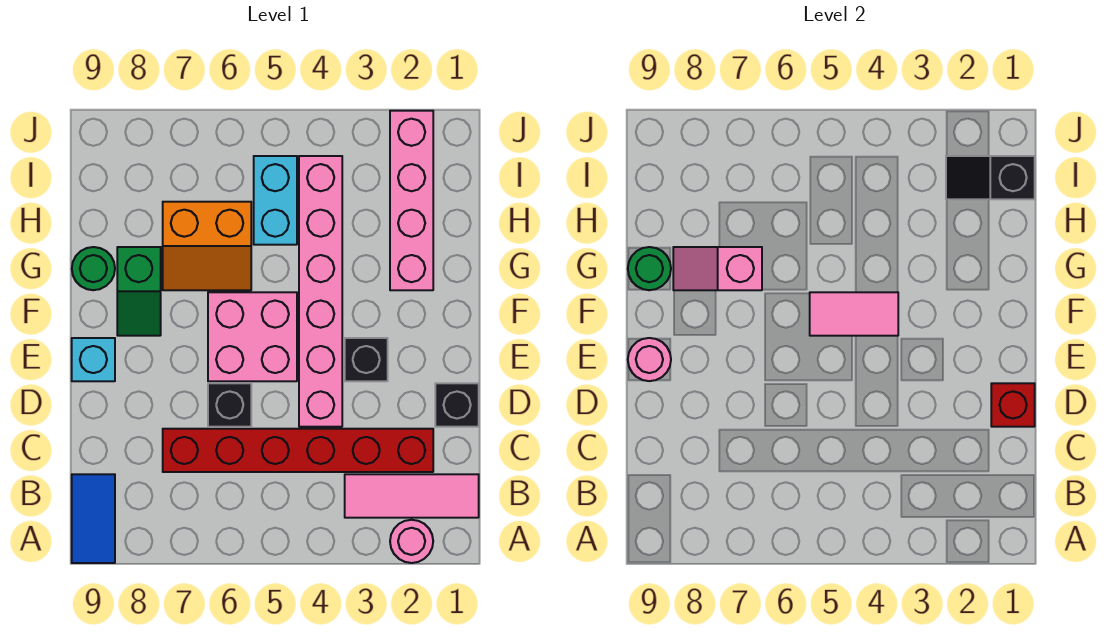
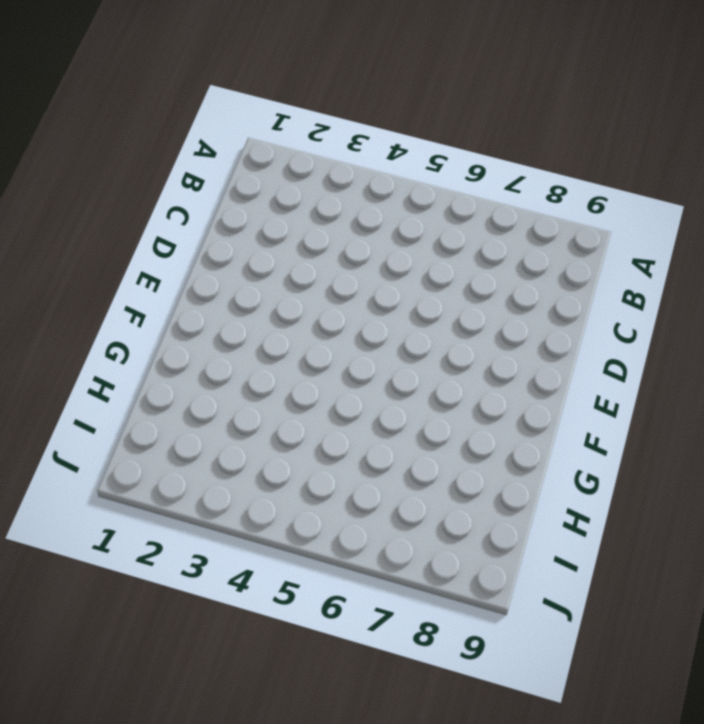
none -> pink 1x1 round brick [390,520,433,563]
none -> blue 1x2 tile [72,474,115,563]
none -> pink 1x3 tile [345,474,479,518]

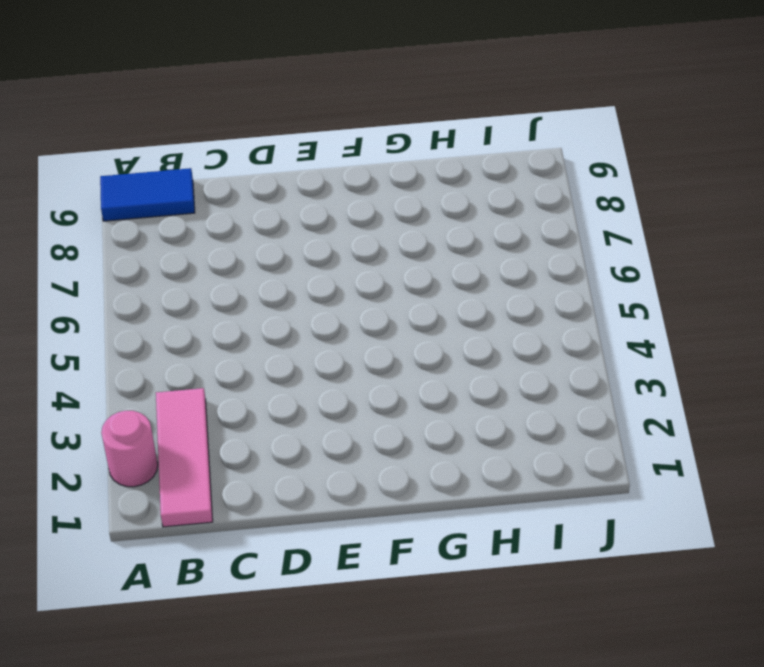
none -> red 1x6 brick [163,429,433,472]
none -> black 1x1 brick [435,383,479,427]
none -> pink 1x6 brick [299,156,342,427]

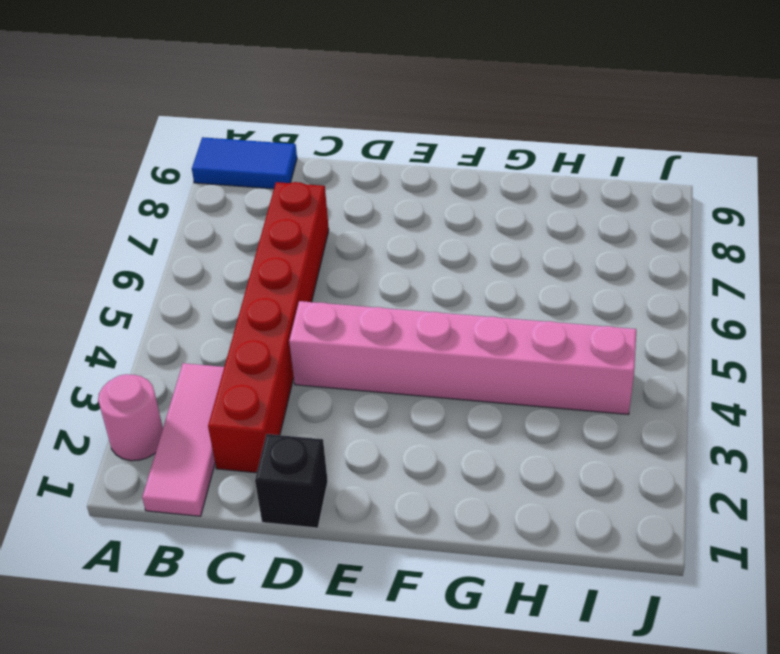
none -> black 1x1 brick [208,383,251,427]
none -> black 1x1 brick [345,338,388,381]
none -> pink 2x2 brick [208,292,297,381]

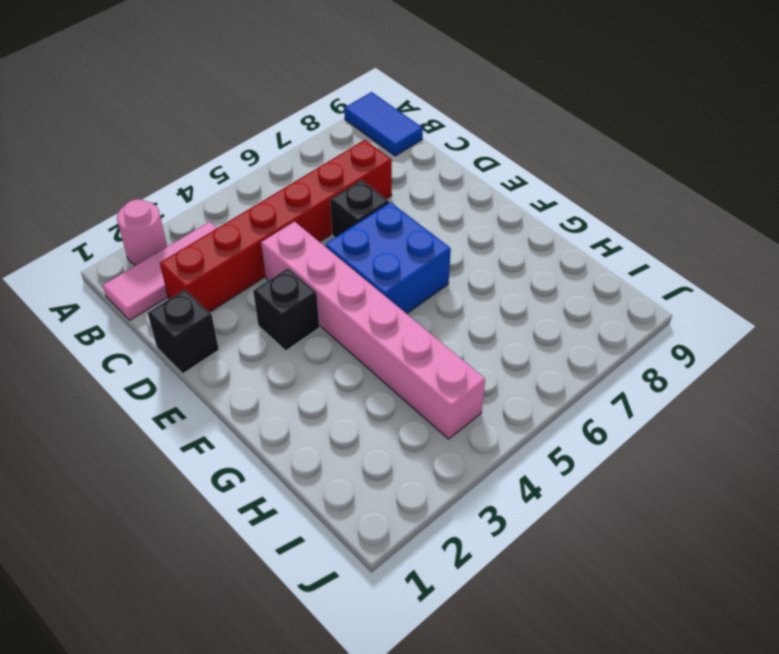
blue 2x2 brick [325,202,451,314] -> pink 2x2 brick [208,292,297,381]
none -> cyan 1x1 brick [72,338,115,381]
none -> green 1x2 slope [117,247,161,336]
none -> pink 1x4 brick [390,111,433,290]

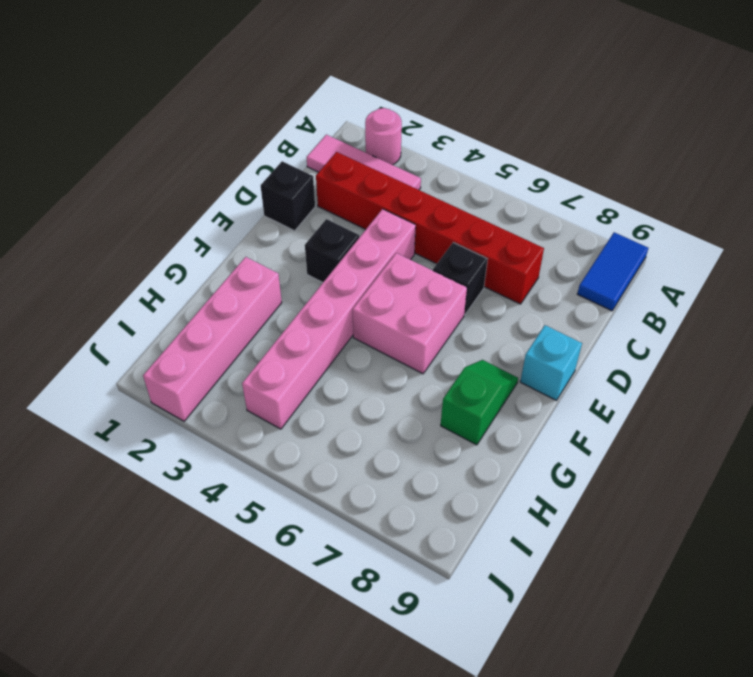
none -> orange 2x2 slope [163,202,251,290]
none -> green 1x1 round brick [72,247,115,290]
none -> cyan 1x2 brick [254,156,297,245]

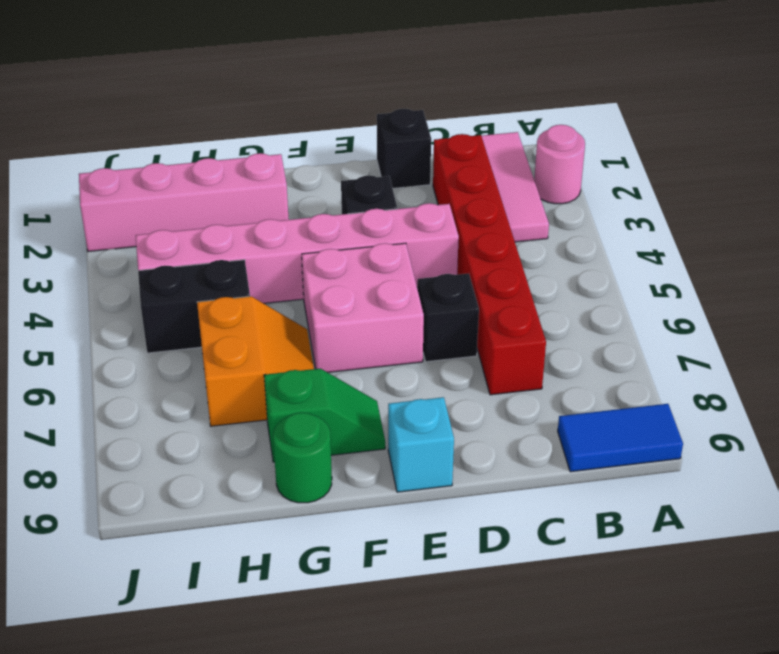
black 1x2 brick [138,260,250,353] -> cyan 1x2 brick [254,156,297,245]
none -> red 1x1 brick [991,383,1035,427]
none -> pink 1x1 round brick [628,338,671,381]
none -> pink 1x2 tile [810,292,898,336]

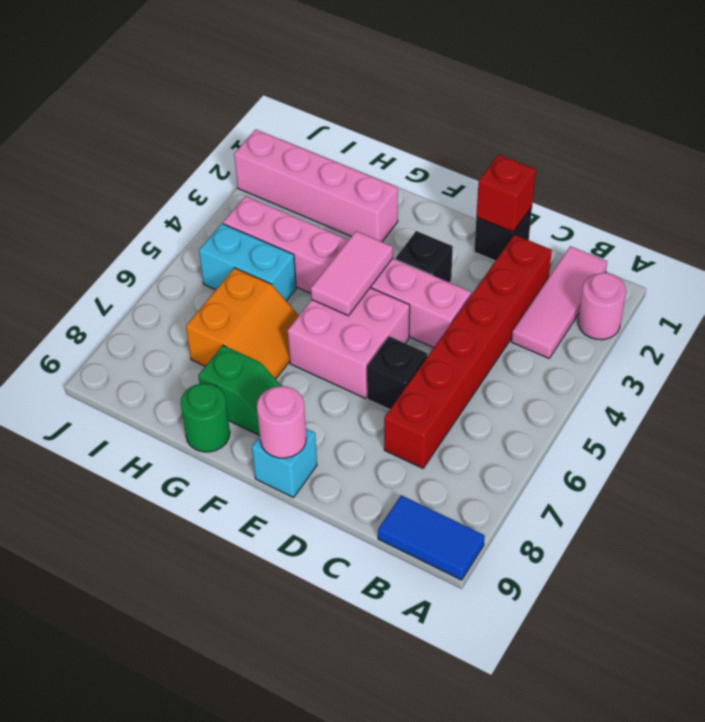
none -> pink 1x2 slope [673,247,762,290]
none -> green 1x1 round brick [628,247,671,290]
none -> black 1x2 slope [946,156,1035,199]

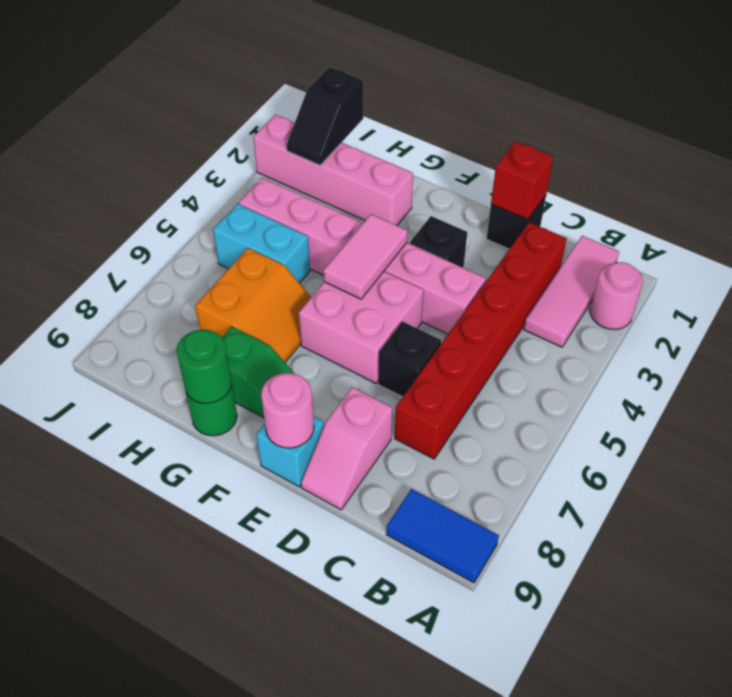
pink 1x2 slope [301,387,392,510] -> pink 1x2 slope moved to [673,247,762,290]

